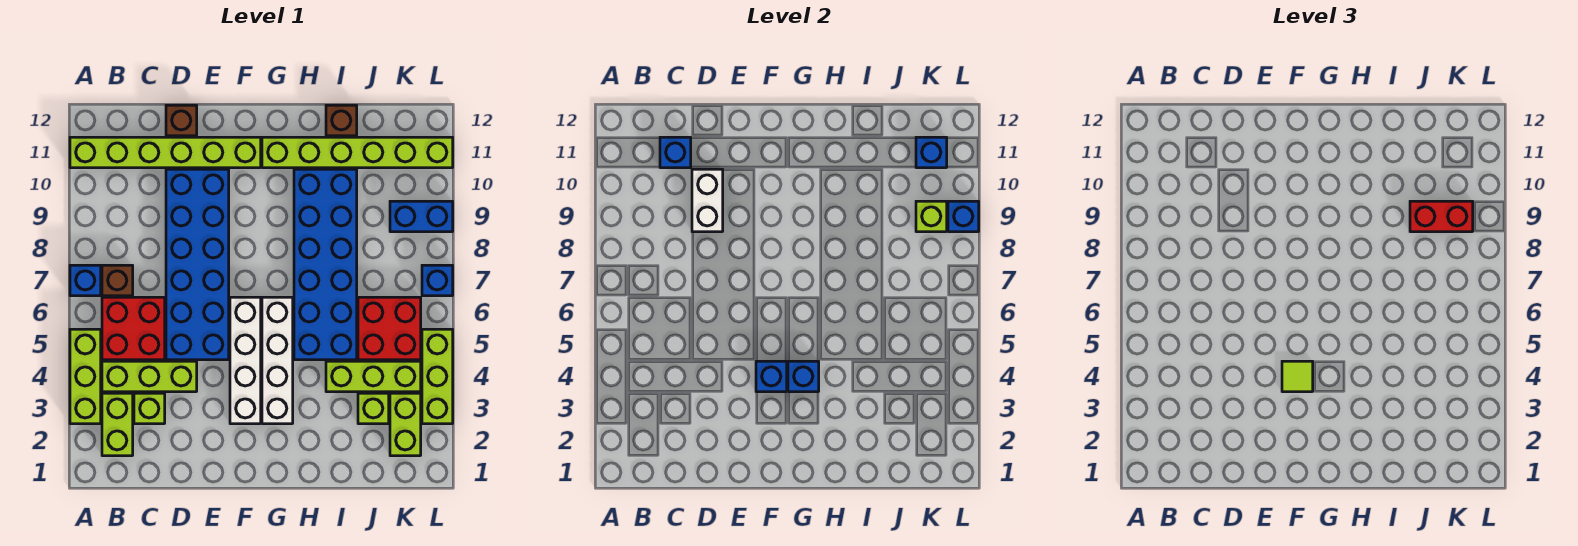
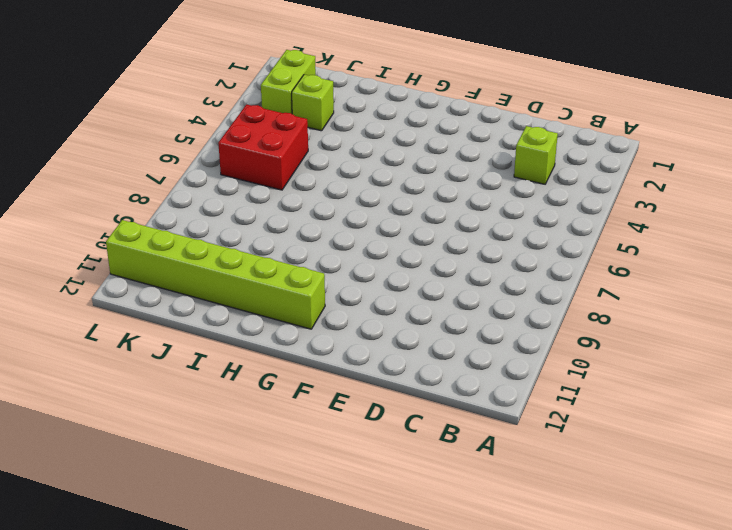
none -> lime 1x3 brick [70,329,101,424]
none -> blue 1x1 brick [70,265,101,296]
none -> lime 1x6 brick [70,137,261,168]
none -> lime 1x2 brick [102,393,133,456]

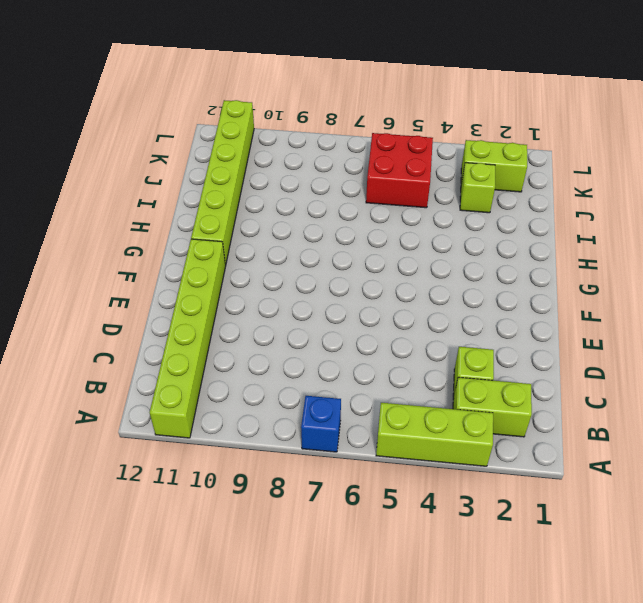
none -> lime 1x3 brick [102,361,197,392]
none -> red 2x2 brick [102,297,165,360]
none -> brown 1x1 brick [102,265,133,296]
none -> blue 2x6 brick [166,169,229,360]

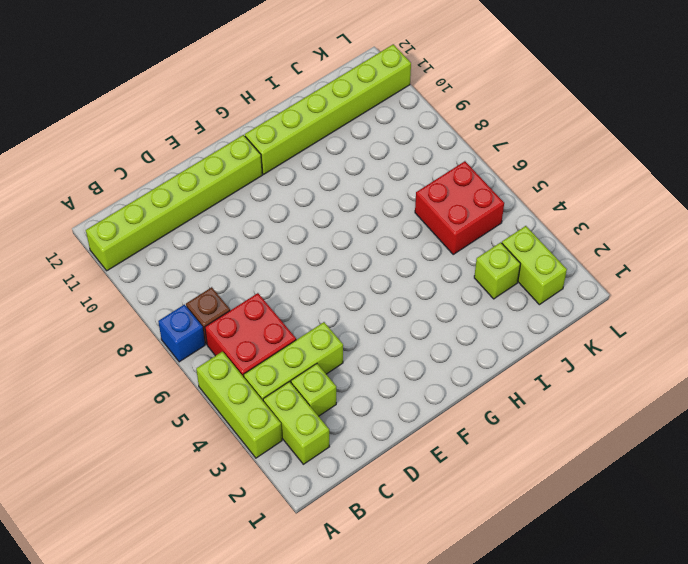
none -> blue 2x6 brick [166,169,229,360]
none -> brown 1x1 brick [166,105,197,136]
none -> white 1x4 brick [230,297,261,424]
none -> white 1x4 brick [262,297,293,424]

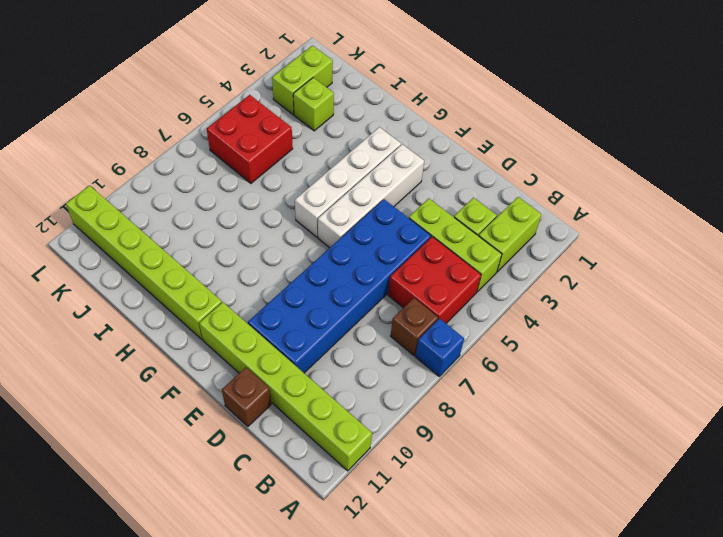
none -> lime 1x3 brick [70,329,101,424]
none -> blue 2x6 brick [294,169,357,360]
none -> lime 1x3 brick [326,361,421,392]
none -> brown 1x1 brick [326,105,357,136]

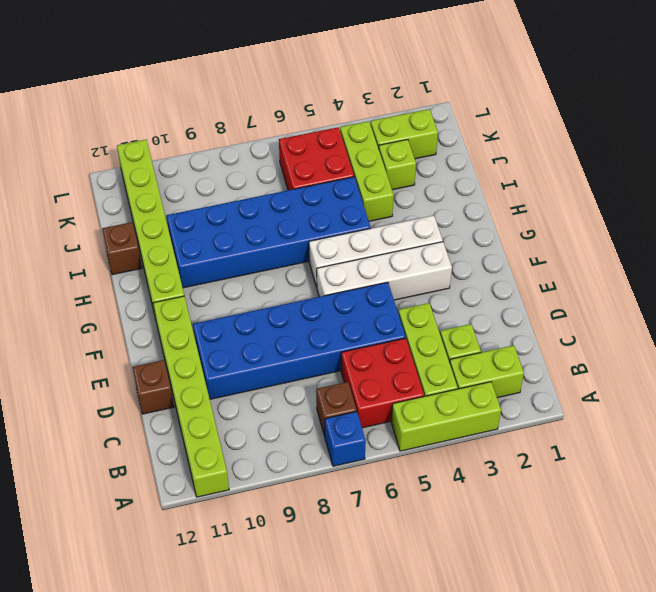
none -> blue 1x2 brick [390,201,453,232]
none -> lime 1x3 brick [422,329,453,424]
none -> blue 1x1 brick [422,265,453,296]
none -> blue 1x1 brick [660,137,691,168]

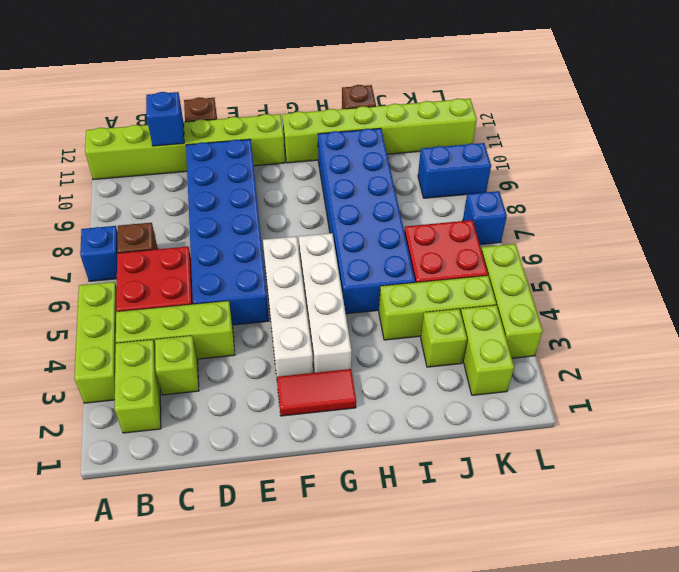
red 1x2 tile [277,369,356,416] -> none
none -> white 1x2 brick [692,169,723,232]
none -> blue 1x1 brick [756,361,787,392]
none -> blue 1x1 brick [788,361,819,392]
none -> lime 1x1 brick [916,201,947,232]

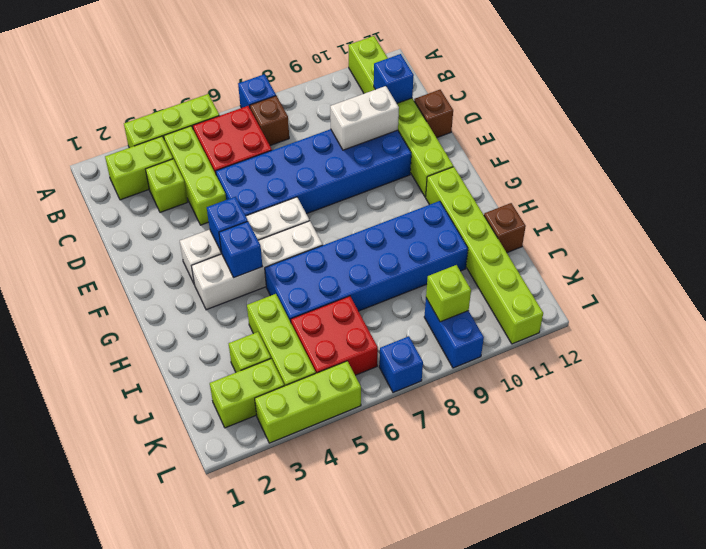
none -> blue 1x1 brick [916,137,947,168]
none -> blue 1x1 brick [948,201,979,232]
none -> lime 1x1 tile [1282,361,1313,392]
none -> red 1x2 brick [1410,201,1473,232]

